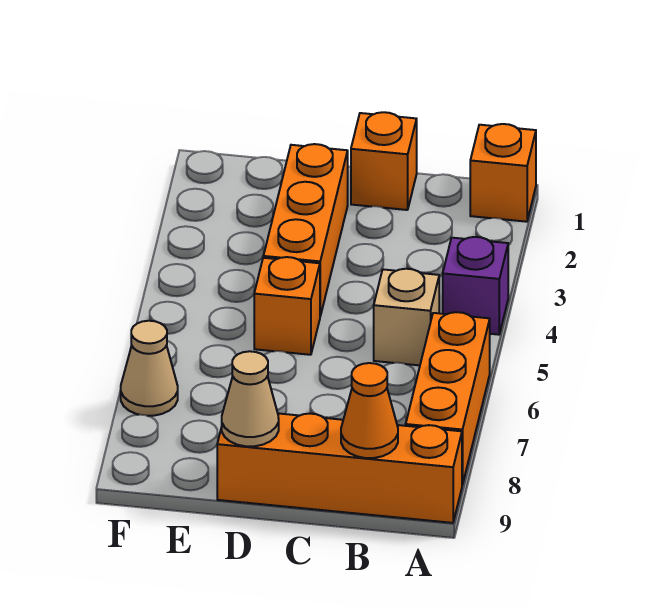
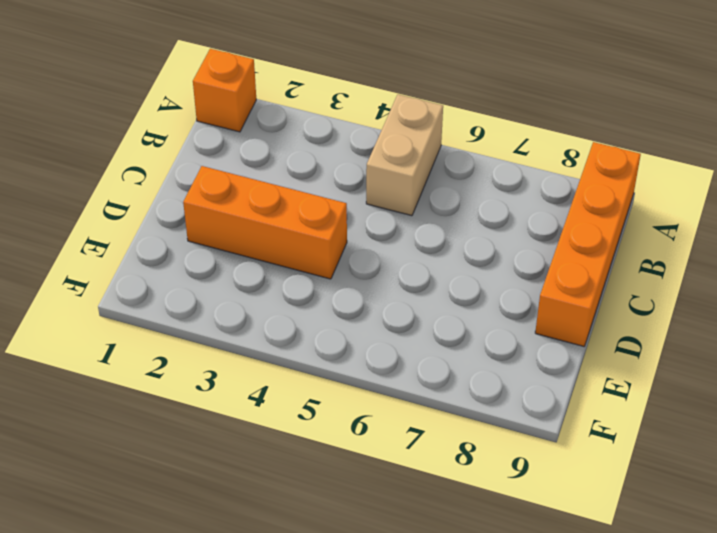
tan 1x2 brick [366,95,443,216] -> tan 1x1 brick [374,269,439,365]
none -> purple 1x1 brick [443,237,508,335]
none -> orange 1x3 brick [406,312,490,485]

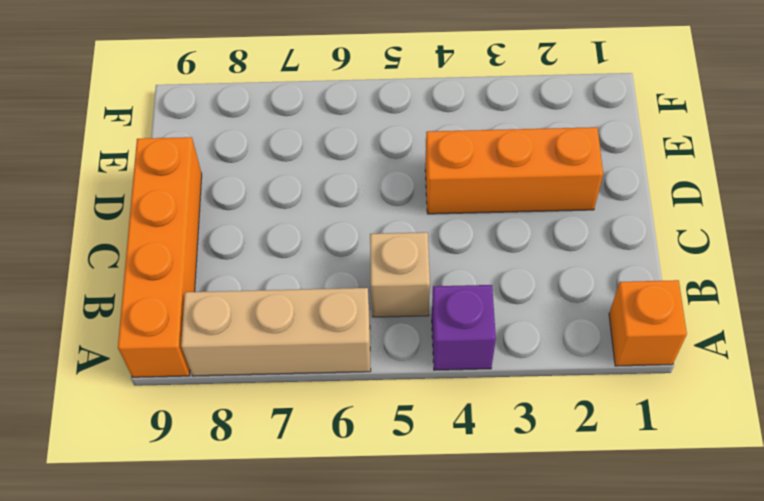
tan 1x3 brick [181,288,371,376] -> orange 1x3 brick [406,312,490,485]
none -> orange 1x1 brick [351,112,417,210]
none -> orange 1x1 brick [254,257,320,355]

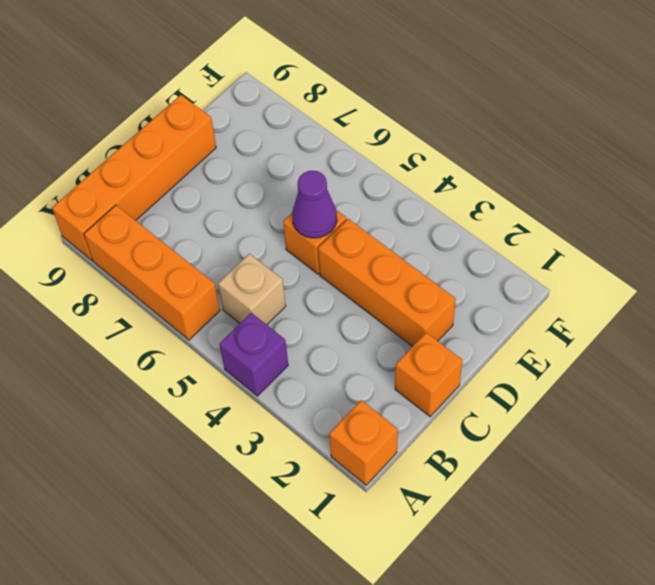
purple 1x1 cone [292,171,337,238] -> none
none -> tan 1x1 cone [121,321,178,416]
none -> orange 1x1 cone [341,363,398,458]

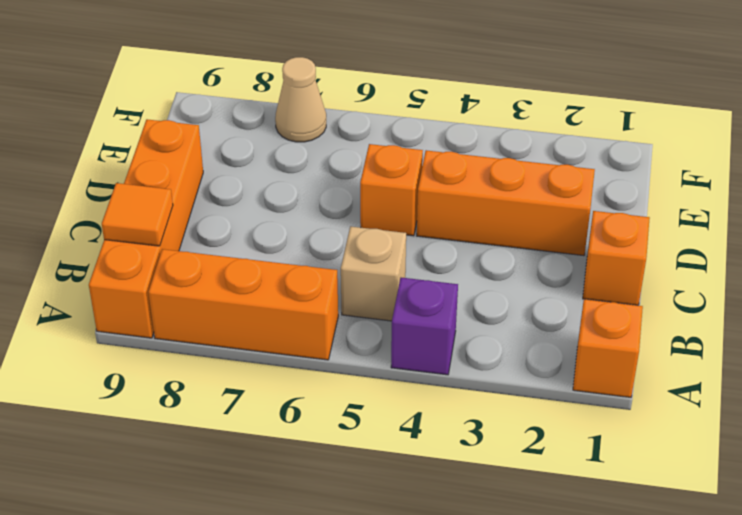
orange 1x1 tile [102,183,173,246] -> orange 1x1 cone [341,363,398,458]
none -> tan 1x1 cone [222,351,279,446]

